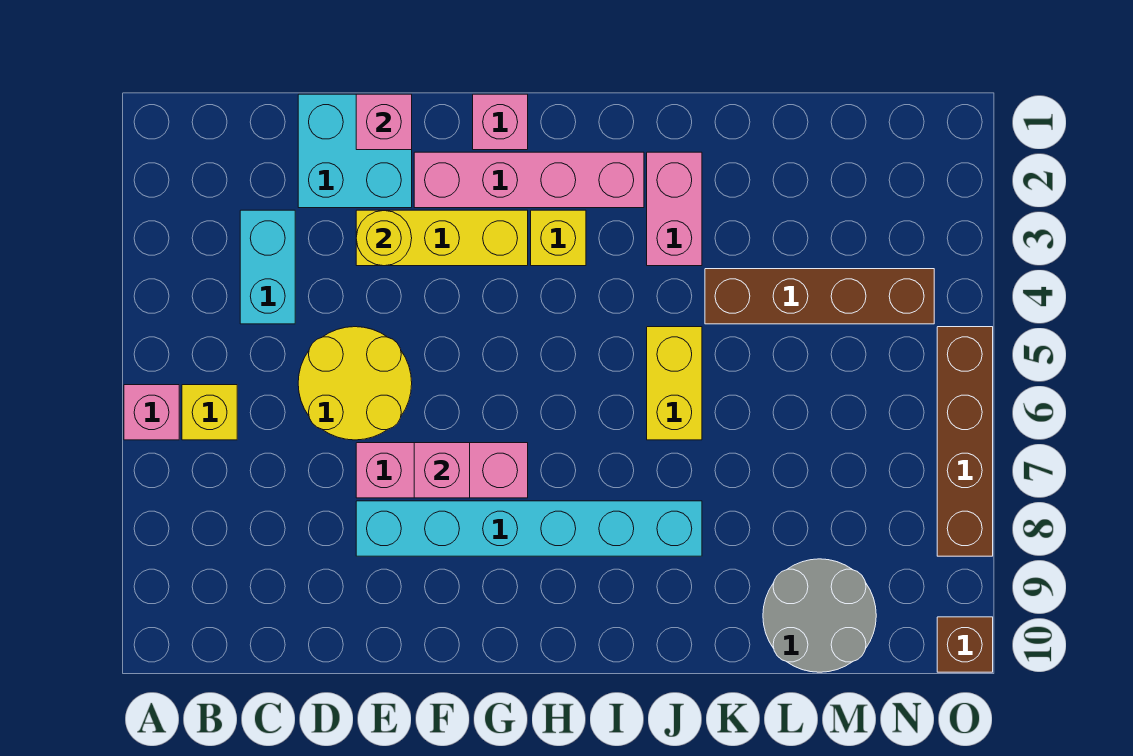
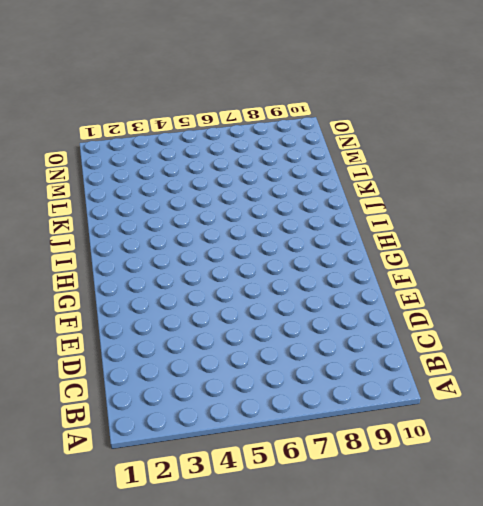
none -> pink 1x1 brick [124,385,179,440]
none -> yellow 1x1 brick [182,385,237,440]
none -> cyan 1x2 brick [240,210,295,324]

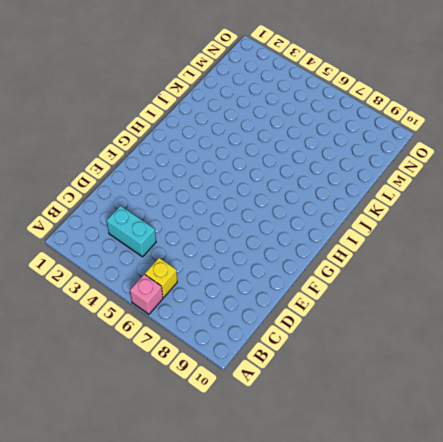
none -> cyan 2x2 brick [298,94,412,208]
none -> yellow 2x2 round brick [298,327,412,440]
none -> yellow 1x3 brick [356,210,528,266]

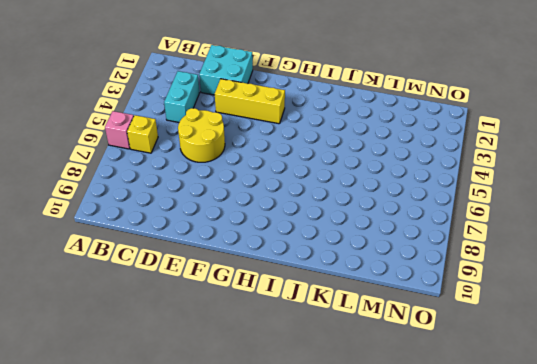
none -> pink 1x3 brick [356,443,528,498]
none -> cyan 1x6 brick [356,501,702,556]
none -> pink 1x4 brick [414,152,644,208]

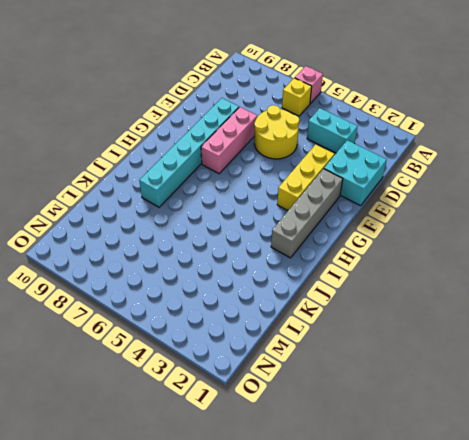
grey 1x4 brick [271,169,343,258] -> pink 1x4 brick [414,152,644,208]
none -> pink 1x1 brick [473,94,528,150]
none -> yellow 1x1 brick [531,210,586,266]
none -> pink 1x2 brick [647,152,702,266]

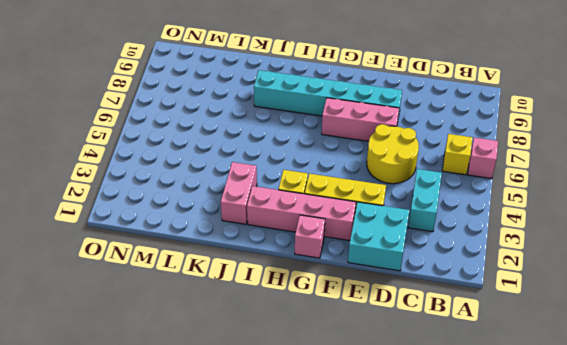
none -> yellow 1x2 brick [647,327,702,440]
none -> brown 1x4 brick [705,269,934,324]
none -> grey 2x2 round brick [763,559,876,672]

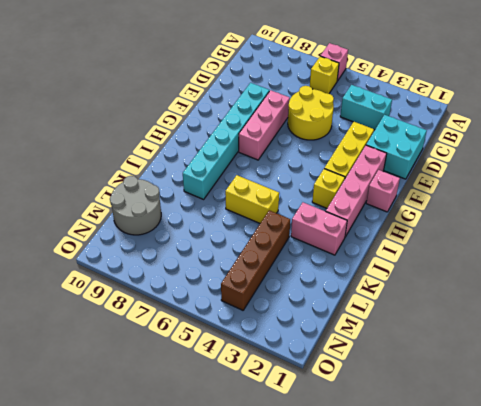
none -> brown 1x4 brick [937,327,993,556]
none -> brown 1x1 brick [937,617,993,672]
none -> pink 1x1 brick [356,94,412,150]

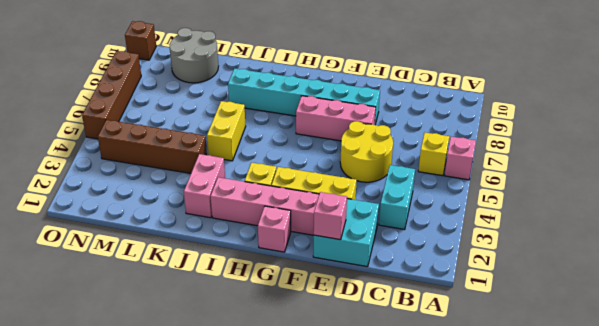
none -> yellow 1x1 round brick [356,211,412,266]
none -> pink 1x1 brick [414,443,470,498]

